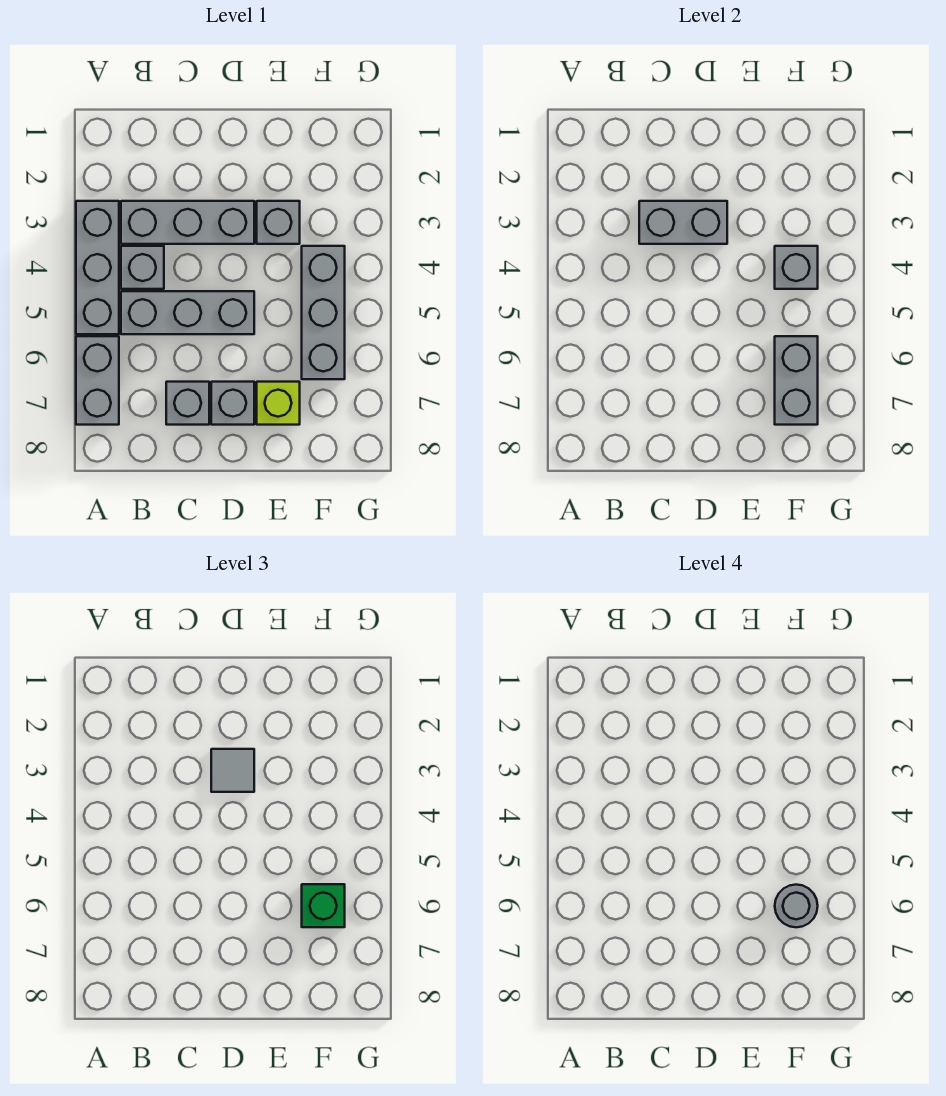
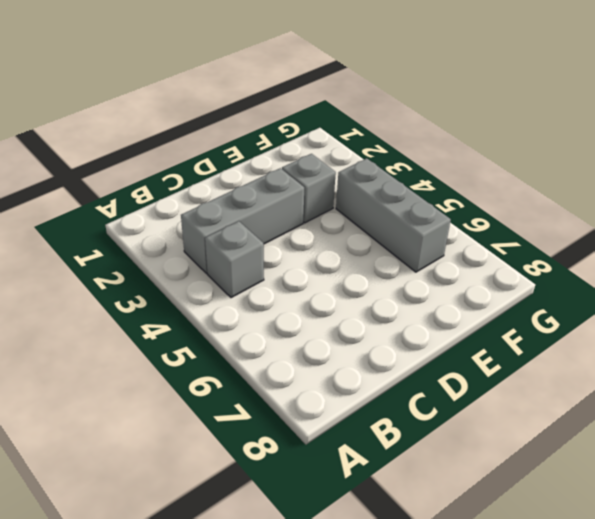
none -> grey 1x3 brick [76,201,119,334]
none -> grey 1x2 brick [76,336,119,425]
none -> grey 1x3 brick [121,291,254,334]

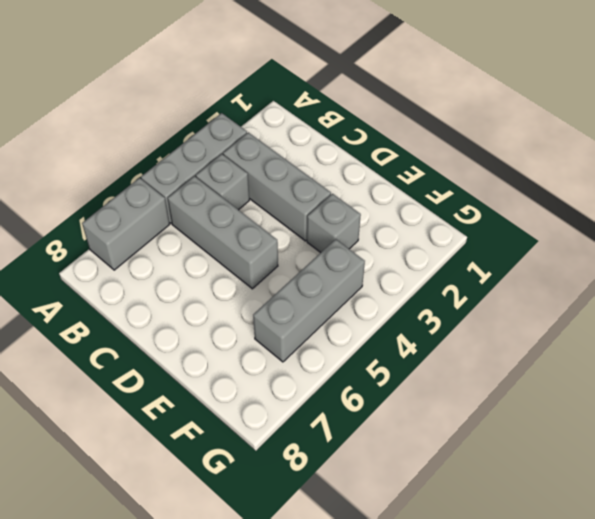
none -> grey 1x1 brick [166,382,209,425]
none -> grey 1x1 brick [211,382,254,425]
none -> lime 1x1 brick [257,382,300,425]

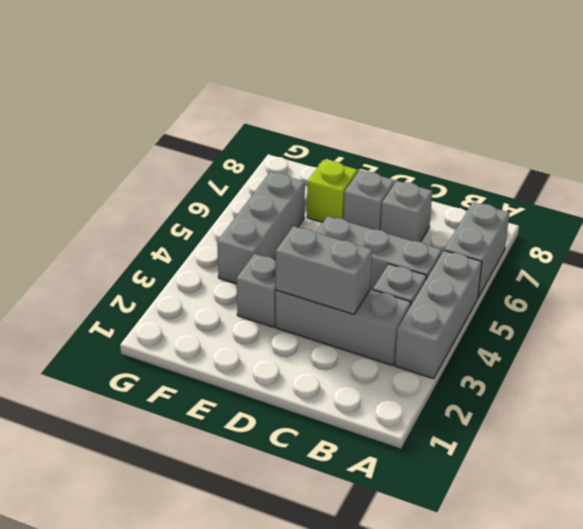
none -> grey 1x1 brick [775,246,818,289]
none -> grey 1x2 brick [775,336,818,425]
none -> grey 1x1 tile [211,749,254,792]

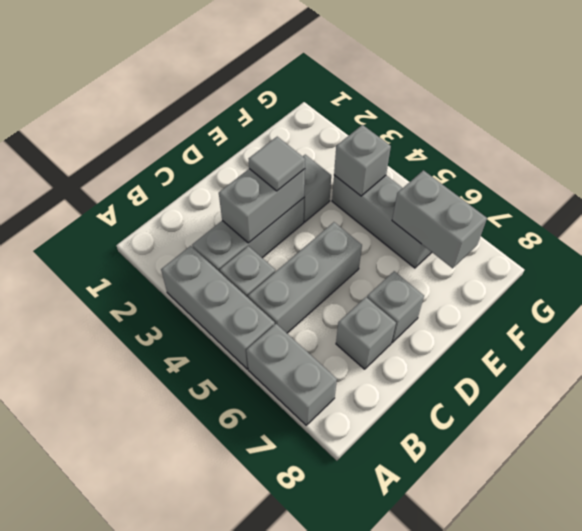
none -> lime 1x1 brick [257,382,300,425]
none -> green 1x1 brick [302,884,345,927]
none -> grey 1x1 round brick [775,885,818,927]

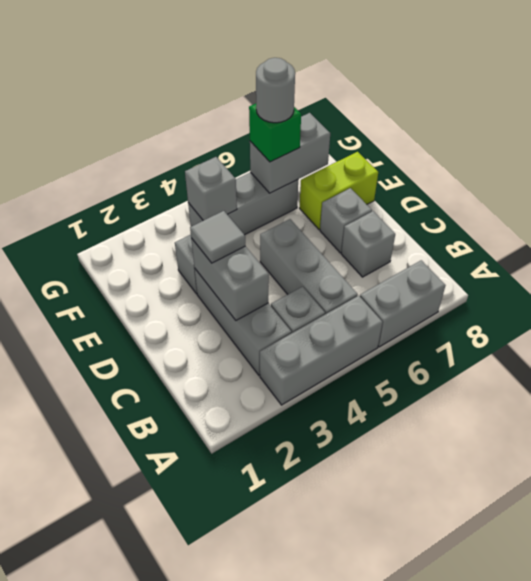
lime 1x2 brick [300,152,378,230] -> lime 1x1 brick [257,382,300,425]

